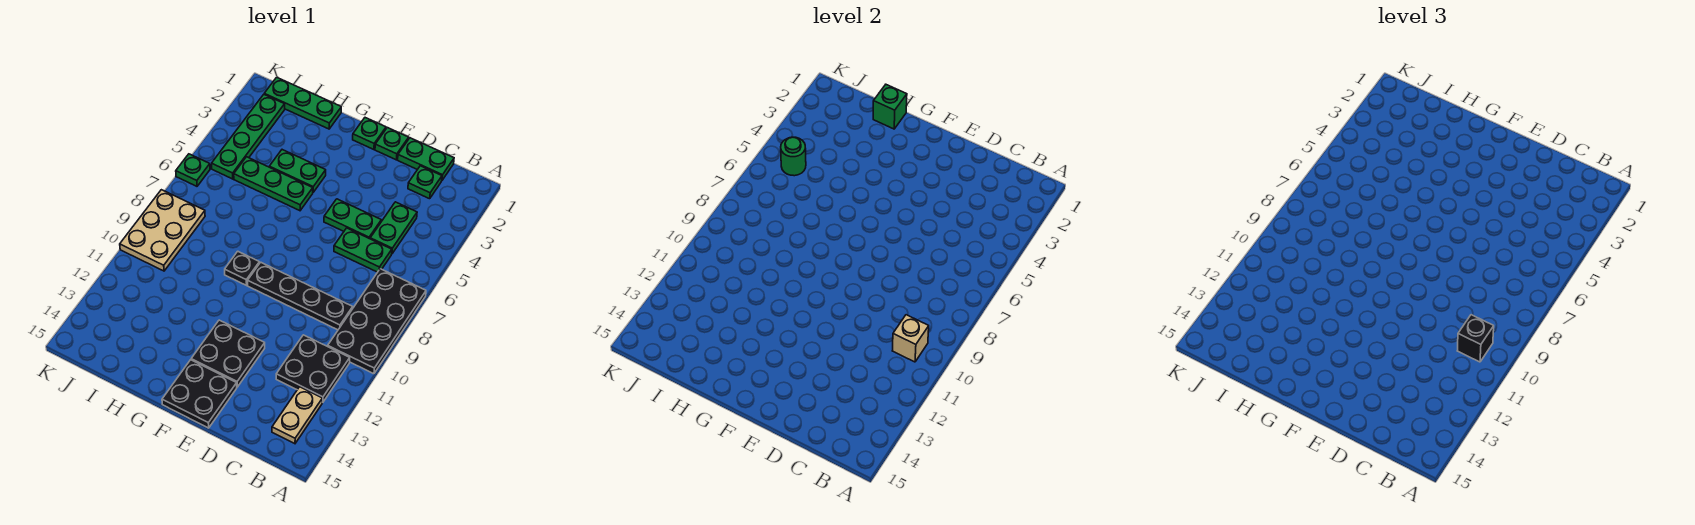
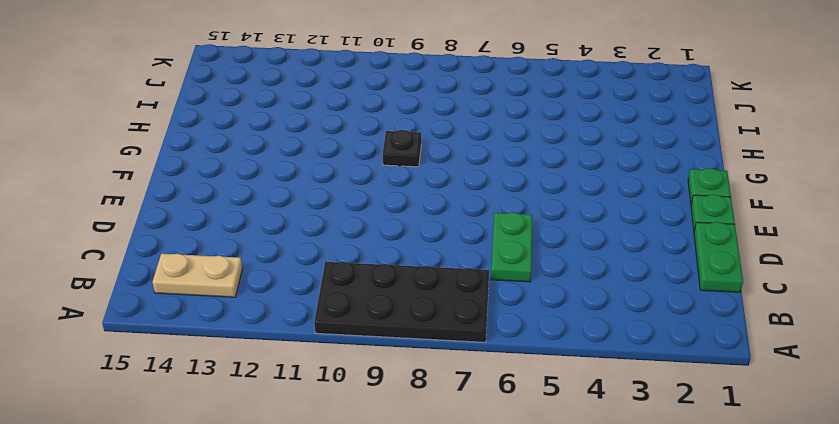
none -> black 2x2 plate [276,335,350,402]
none -> green 1x1 plate [408,166,442,199]
none -> green 1x2 plate [370,202,417,254]

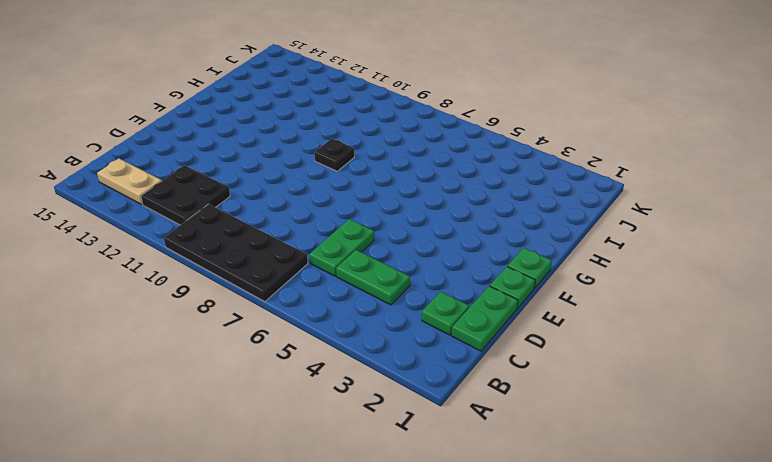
none -> black 1x4 plate [248,262,353,330]
none -> green 1x2 plate [324,199,381,239]
none -> black 2x2 plate [191,320,265,387]

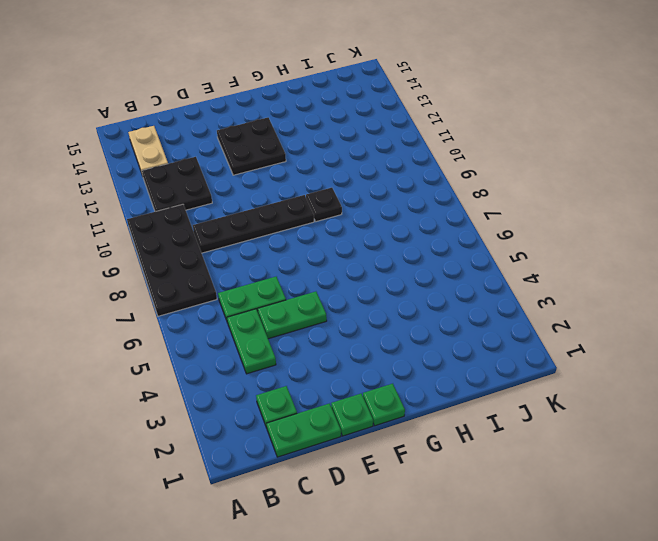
none -> black 2x2 plate [162,360,237,428]
none -> green 1x2 plate [269,150,326,192]
none -> green 1x3 plate [234,157,313,211]

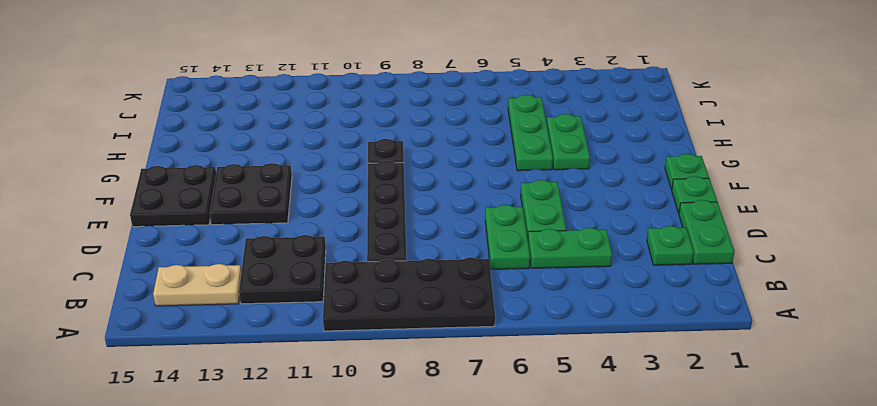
none -> green 1x3 plate [264,77,341,129]
none -> green 1x4 plate [212,95,285,179]
none -> tan 2x3 plate [120,190,205,271]

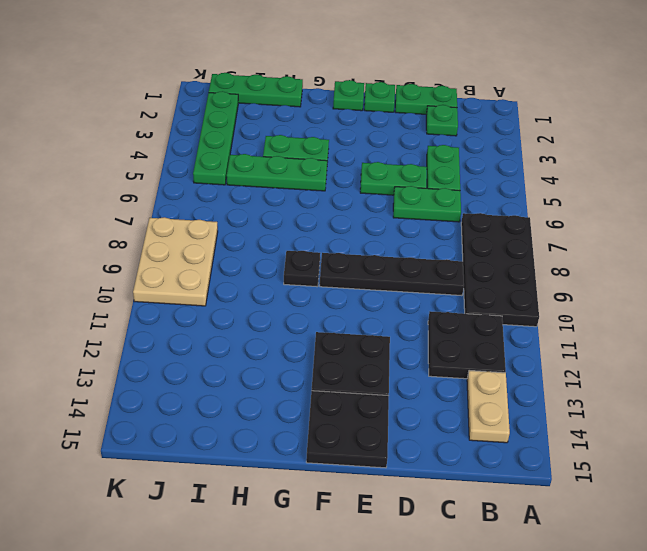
none -> green 1x1 plate [176,154,210,186]
none -> tan 1x1 brick [892,315,929,362]
none -> green 1x1 brick [873,85,907,129]

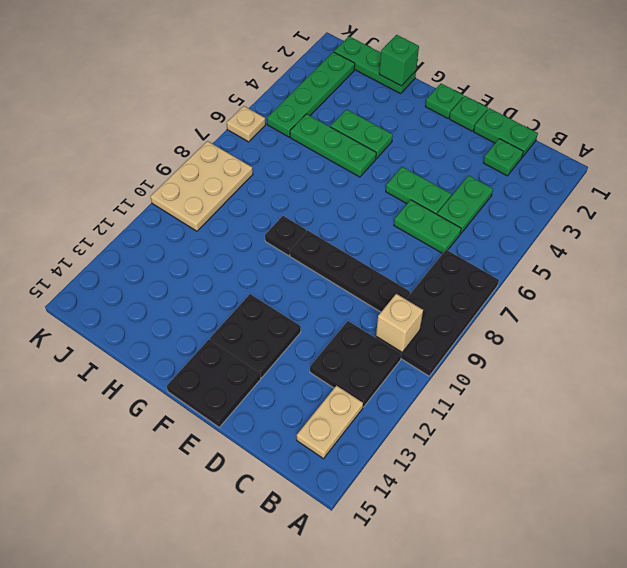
tan 1x1 plate [227,106,266,142] -> green 1x1 plate [176,154,210,186]
none -> green 1x1 round brick [781,137,806,176]
none -> black 1x1 brick [1457,315,1494,362]

